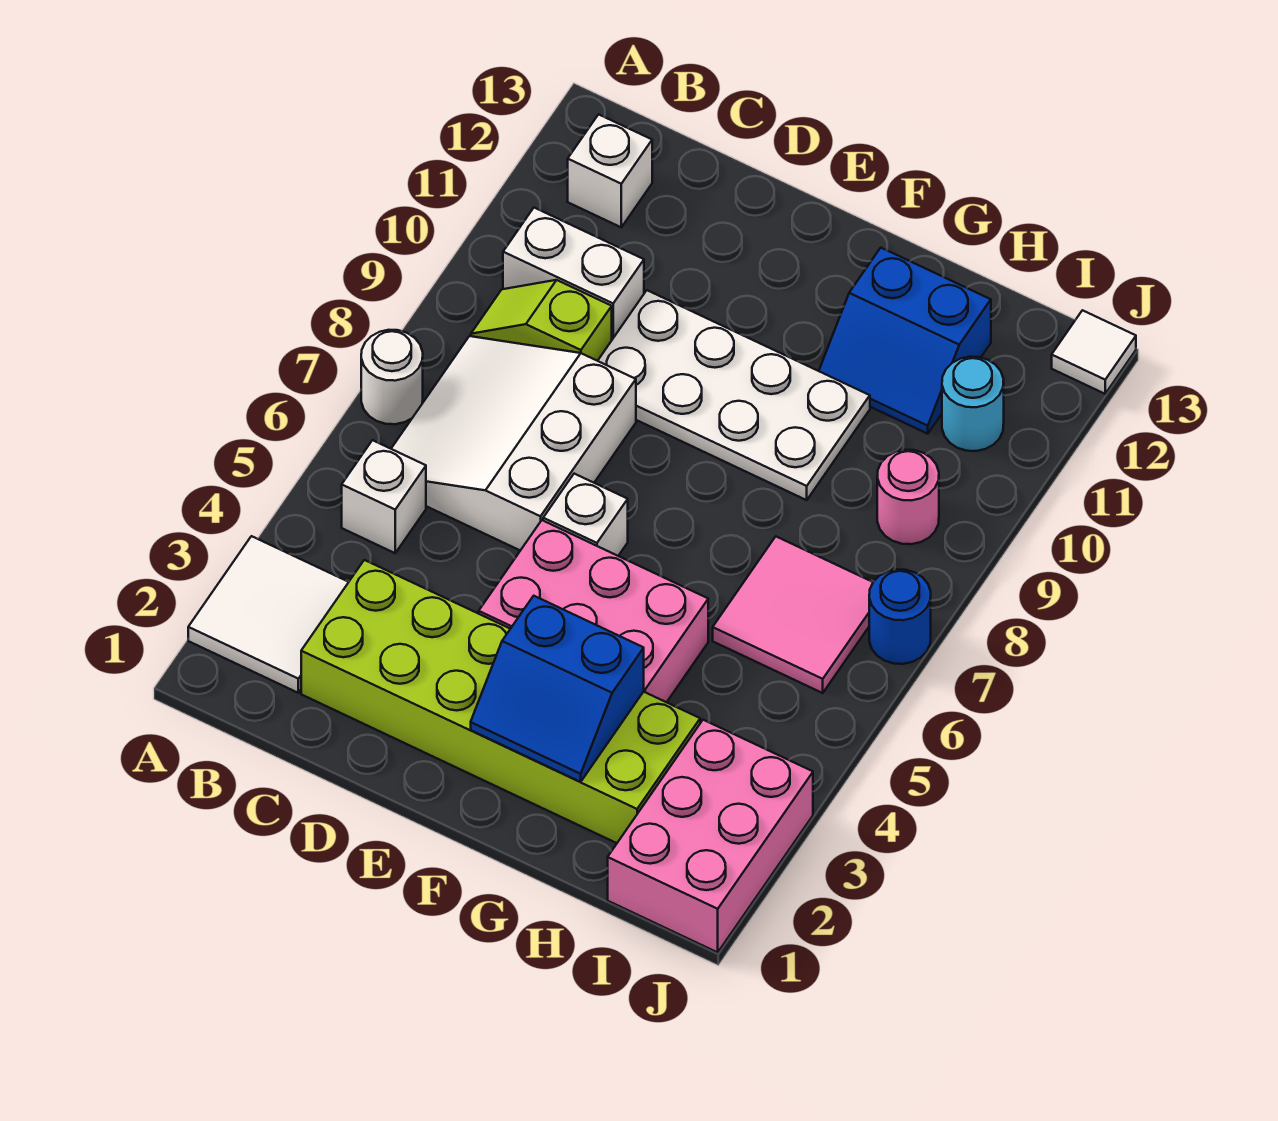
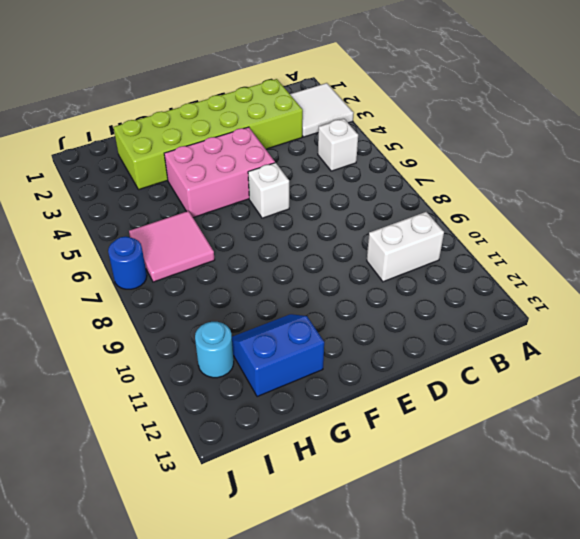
none -> white 1x1 round brick [361,330,423,424]
none -> white 3x3 slope [391,336,636,551]
none -> lime 1x2 slope [471,280,612,361]

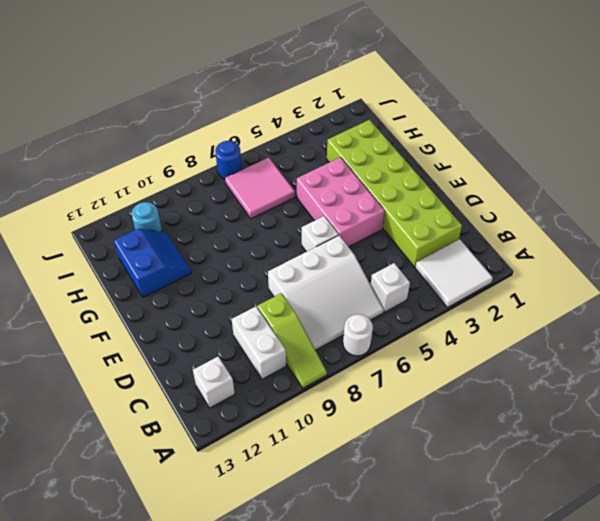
lime 1x3 slope [257,293,327,388] -> lime 1x2 slope [471,280,612,361]
none -> white 2x4 plate [598,290,870,500]
none -> pink 2x3 brick [608,720,813,952]
none -> pink 1x1 round brick [877,450,939,544]

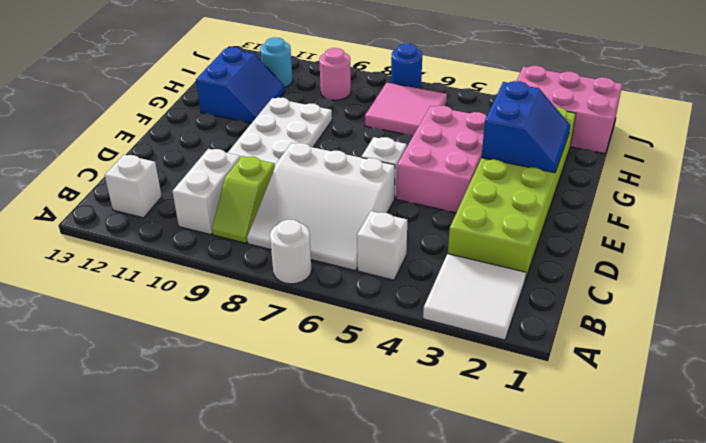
none -> white 1x1 tile [1052,310,1136,394]

